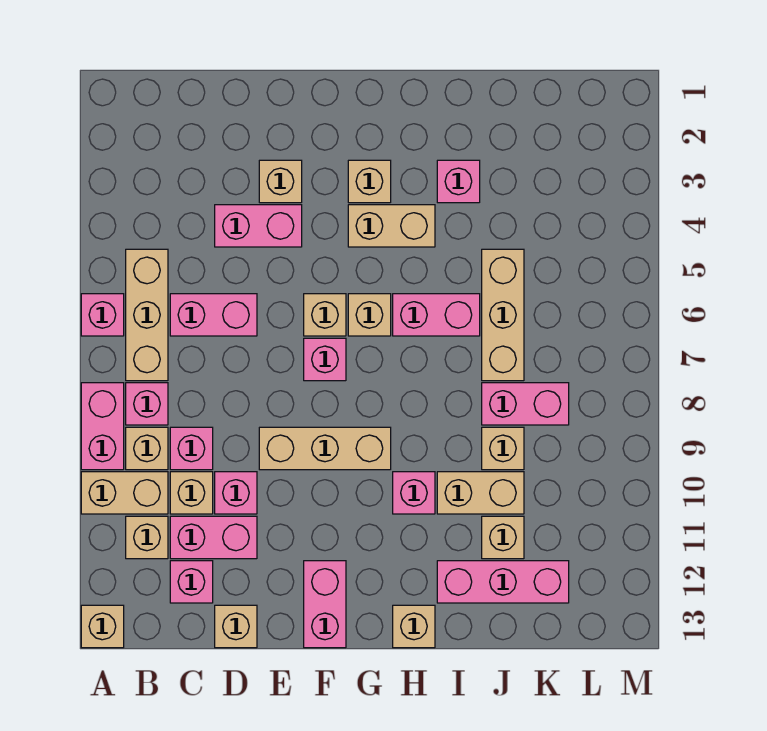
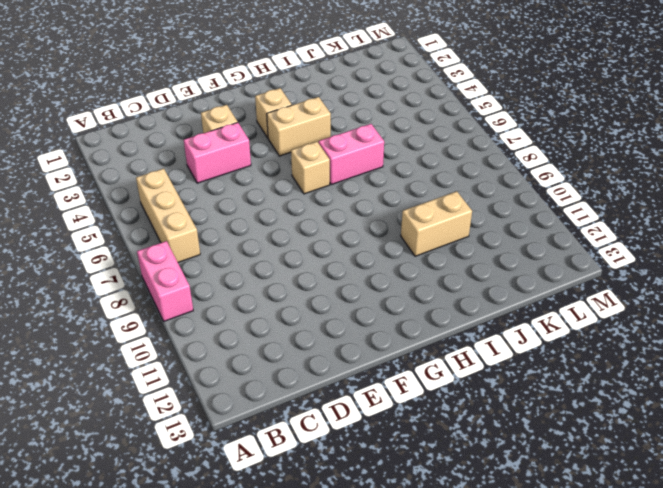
none -> pink 1x1 brick [81,294,124,336]
none -> tan 1x2 brick [81,472,168,514]
none -> tan 1x1 brick [81,605,124,648]
none -> pink 1x1 brick [126,383,168,425]

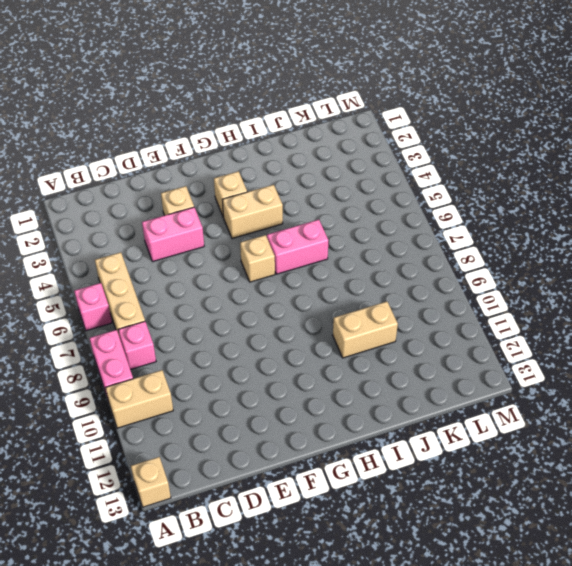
none -> tan 1x1 brick [126,427,168,470]
none -> tan 1x1 brick [126,516,168,559]
none -> pink 1x2 brick [170,294,257,336]
none -> pink 1x1 brick [170,427,213,470]

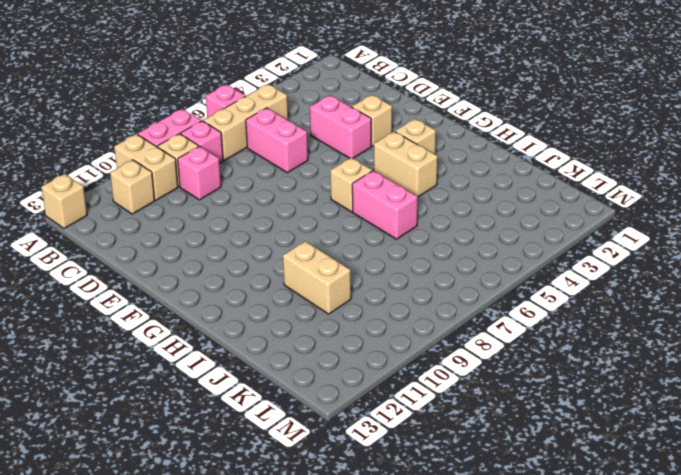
none -> tan 1x1 brick [170,472,213,514]
none -> pink 1x2 brick [170,516,257,559]
none -> pink 1x1 brick [170,561,213,603]
none -> pink 1x1 brick [215,472,257,514]

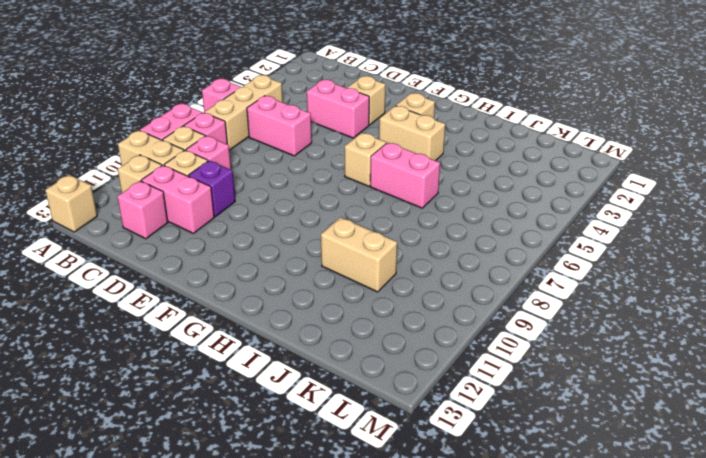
purple 1x1 brick [188,161,235,217] -> pink 1x1 brick [215,472,257,514]
none -> tan 1x1 brick [215,605,257,648]
none -> tan 1x3 brick [259,427,391,470]
none -> tan 1x1 brick [304,294,346,336]
none -> pink 1x1 brick [304,338,346,381]

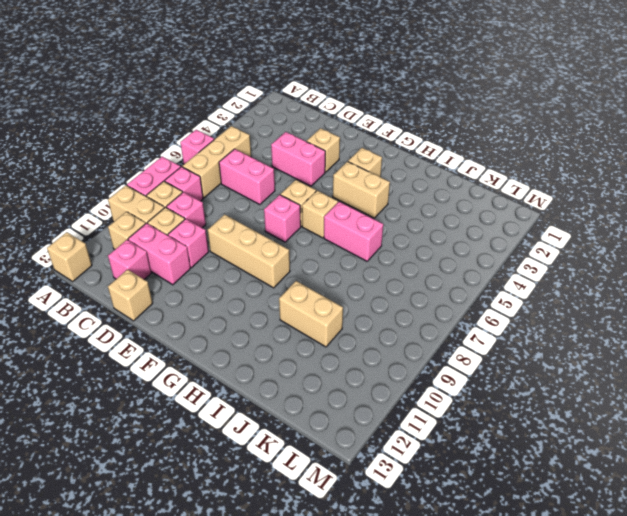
none -> pink 1x2 brick [304,561,346,648]
none -> pink 1x1 brick [393,472,435,514]
none -> tan 1x1 brick [393,605,435,648]
none -> pink 1x1 brick [437,160,480,203]

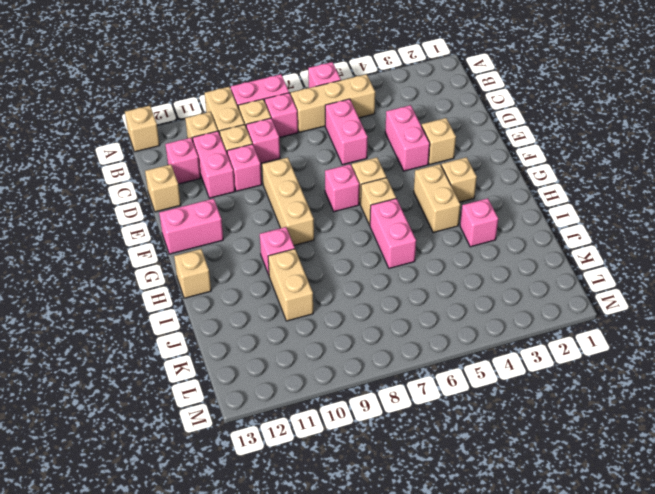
none -> pink 1x3 brick [437,561,569,603]
none -> tan 1x3 brick [482,249,524,381]
none -> pink 1x2 brick [482,383,569,425]
none -> tan 1x1 brick [482,427,524,470]

